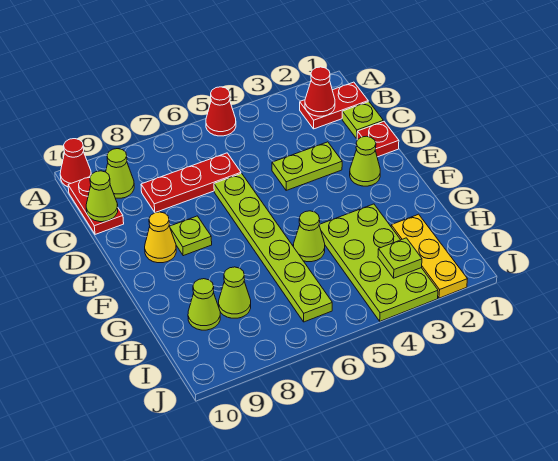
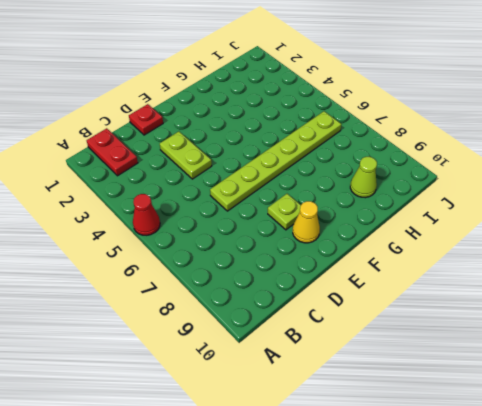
none -> red 1x1 cone [60,139,91,187]
none -> lime 1x1 cone [106,149,134,198]
none -> red 1x2 plate [68,177,124,234]

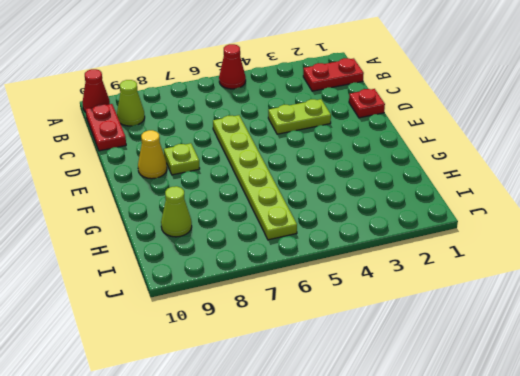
none -> lime 1x1 plate [342,102,383,139]
none -> red 1x3 plate [141,153,241,213]
none -> lime 1x1 cone [350,136,380,186]

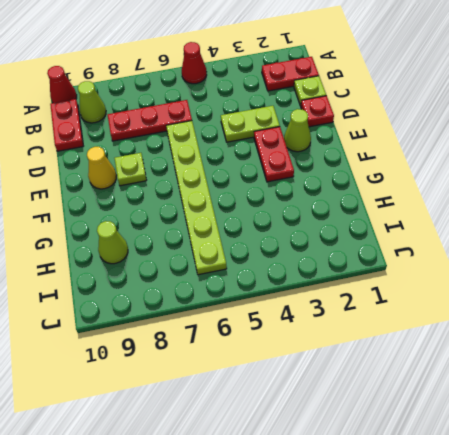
red 1x2 plate [254,127,294,182] -> none
none -> lime 2x4 plate [319,204,438,321]
none -> lime 1x1 cone [293,211,325,262]
none -> yellow 1x3 plate [391,214,467,298]

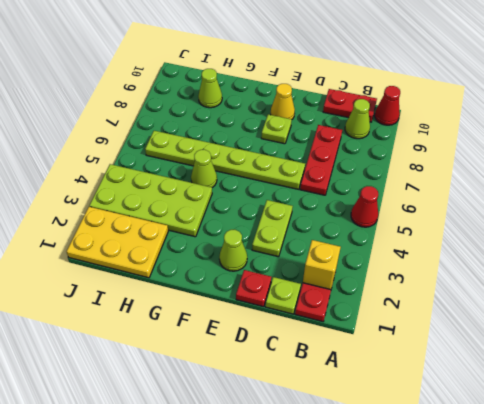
yellow 1x1 brick [303,240,341,290] -> red 1x1 cone [305,67,335,116]
yellow 2x3 plate [66,207,168,278] -> yellow 1x3 plate [391,214,467,298]
none -> lime 1x1 cone [219,267,251,318]
none -> lime 1x1 cone [86,171,118,222]
none -> lime 1x1 plate [378,238,422,278]

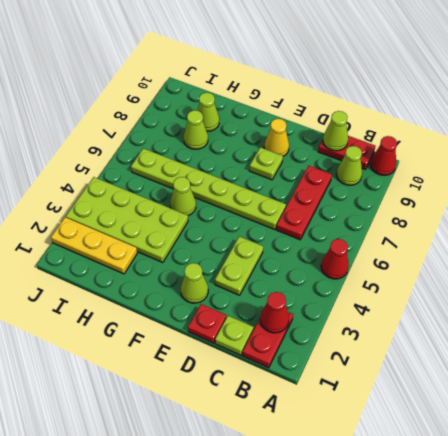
none -> lime 1x1 plate [378,238,422,278]

